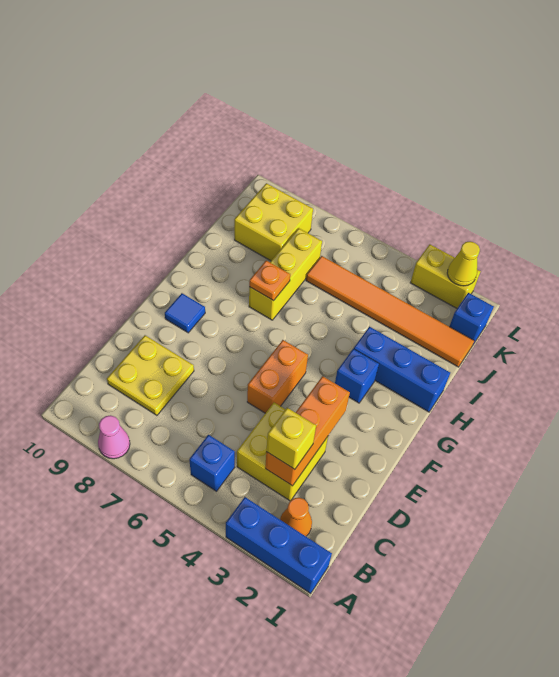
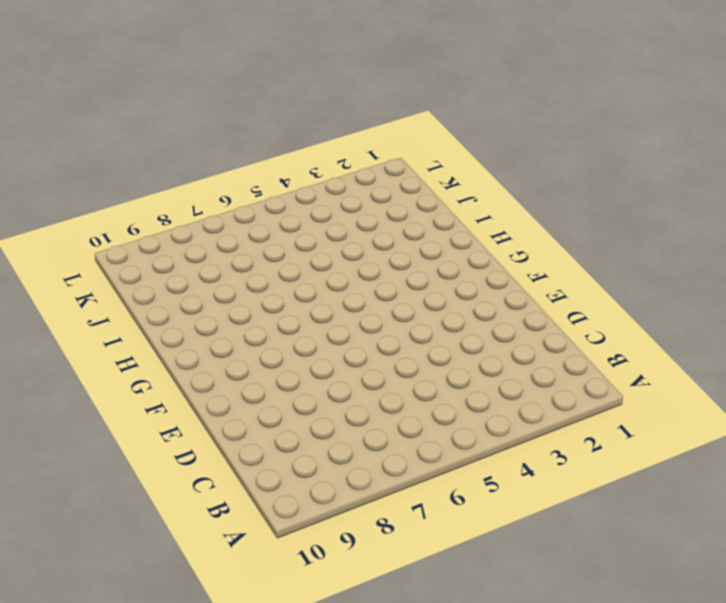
none -> blue 1x3 brick [226,497,332,593]
none -> pink 1x1 cone [98,415,130,459]
none -> orange 1x1 cone [280,498,312,536]

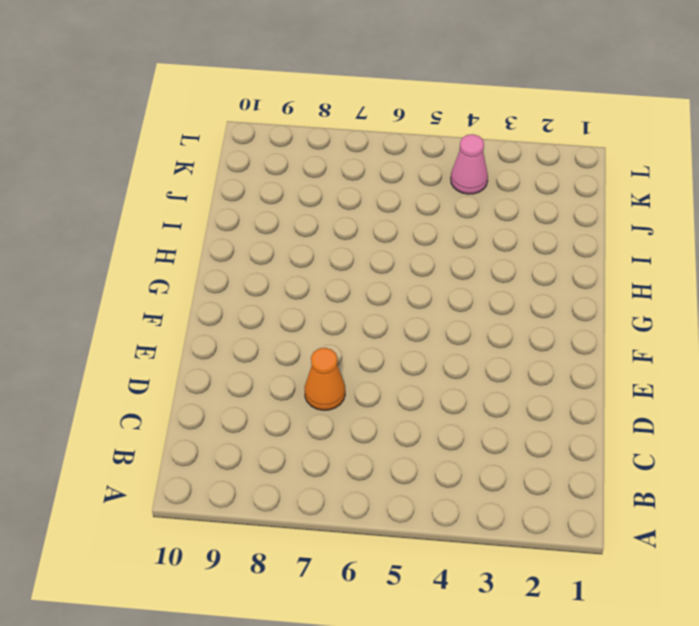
orange 1x1 cone [305,348,345,410] -> orange 1x1 cone moved to [280,498,312,536]
pink 1x1 cone [451,134,488,194] -> pink 1x1 cone moved to [98,415,130,459]
none -> blue 1x3 brick [226,497,332,593]
none -> blue 1x1 brick [189,435,235,491]
none -> yellow 2x2 brick [237,403,328,501]

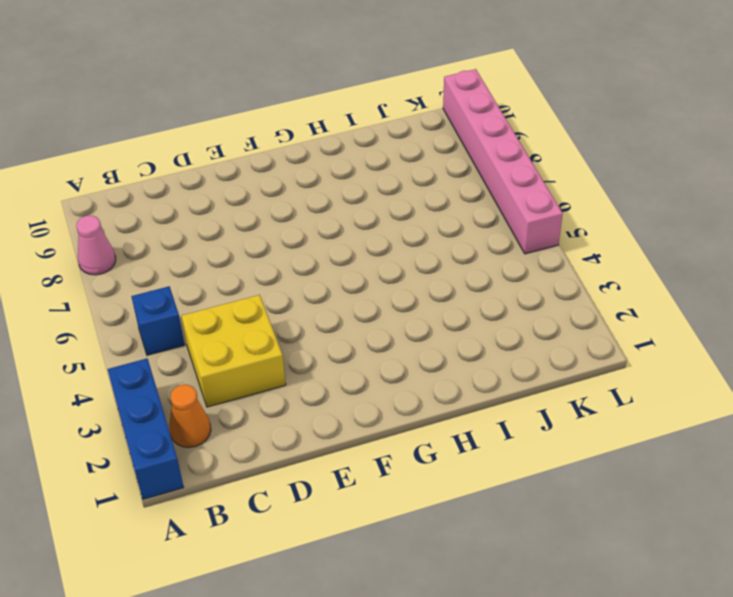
pink 1x6 brick [443,69,563,254] -> none
none -> yellow 2x2 plate [107,335,194,415]
none -> orange 1x2 brick [247,340,308,413]
none -> blue 1x1 tile [165,293,205,333]

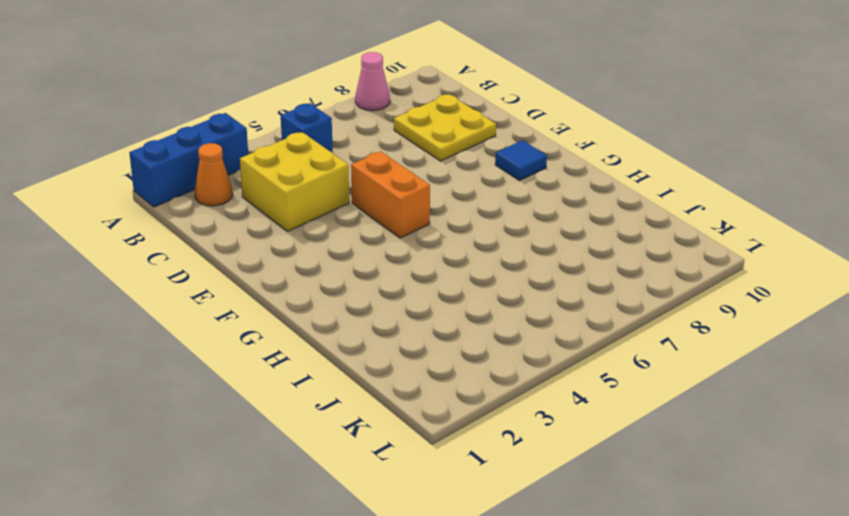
none -> blue 1x1 brick [335,349,379,403]
none -> blue 1x3 brick [354,327,450,412]
none -> yellow 1x3 brick [249,228,322,320]

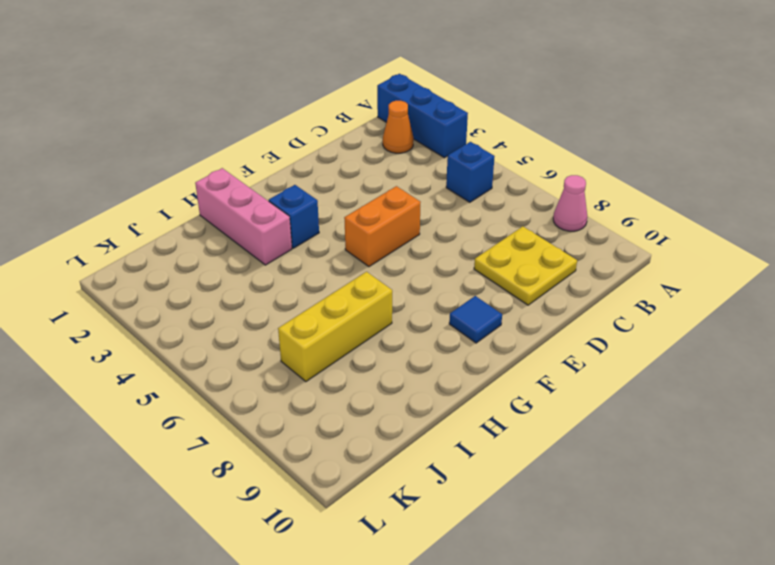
pink 1x3 brick [195,168,292,265] -> blue 1x3 brick [354,327,450,412]
none -> yellow 2x2 brick [237,403,328,501]
none -> orange 1x6 tile [306,256,474,367]
none -> yellow 2x2 brick [234,183,313,261]

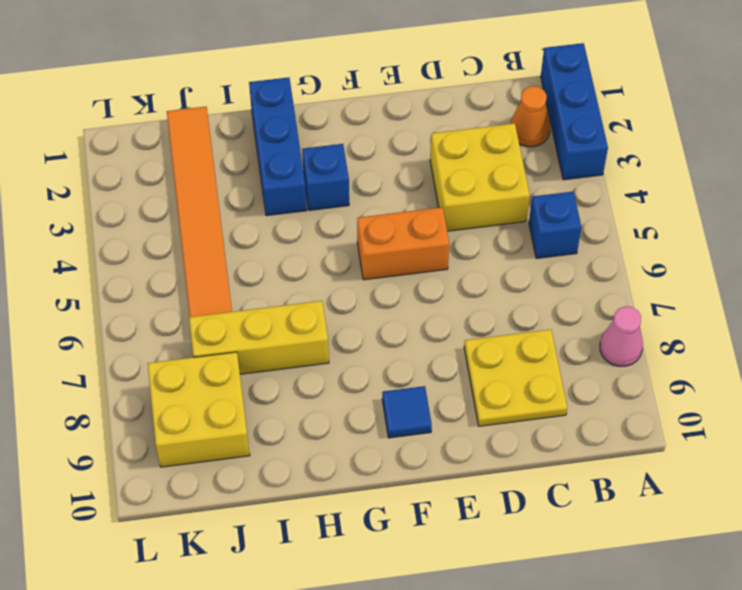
none -> blue 1x1 brick [449,293,494,344]
none -> yellow 1x2 brick [410,244,481,308]
none -> orange 1x3 brick [265,376,350,486]

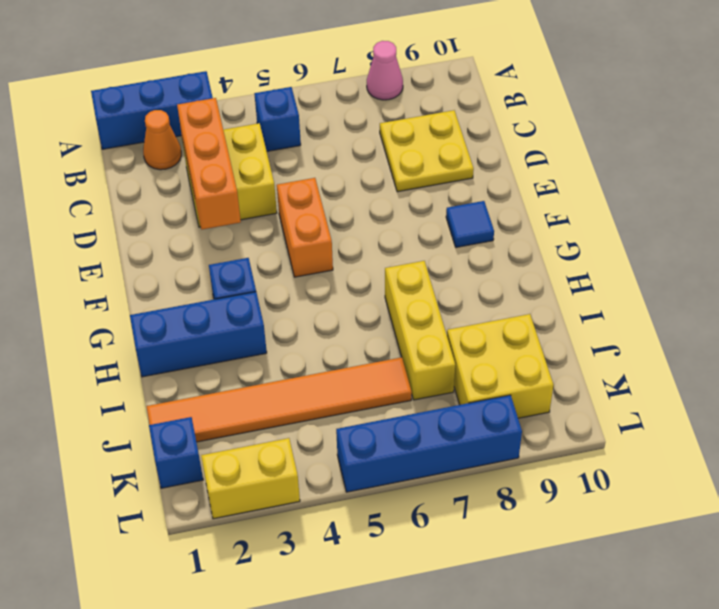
blue 1x4 brick [336,395,522,492] -> none
none -> orange 1x1 plate [249,261,290,301]
none -> yellow 1x1 cone [447,241,480,286]
none -> yellow 1x1 brick [266,408,316,469]

